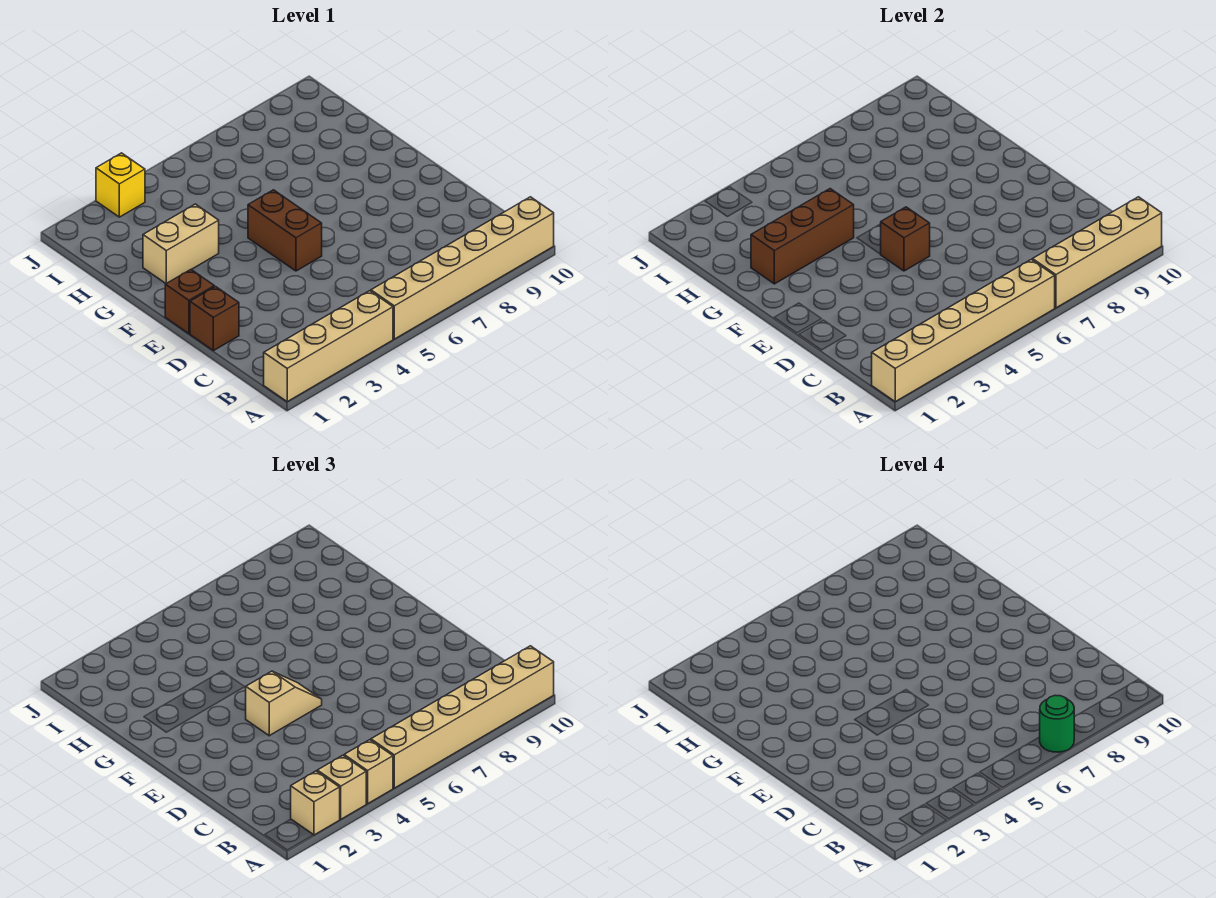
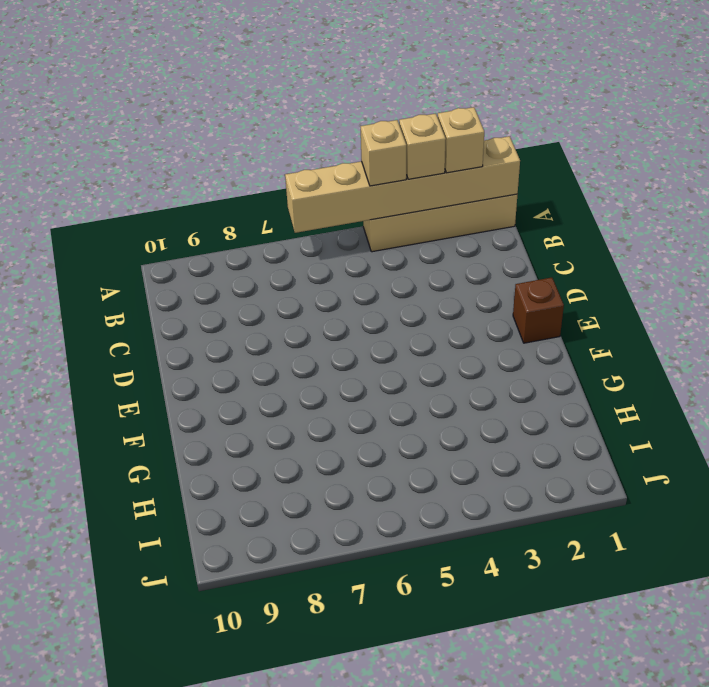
none -> tan 1x6 brick [371,197,554,339]
none -> brown 1x1 brick [190,287,239,351]
none -> brown 1x2 brick [248,190,322,271]

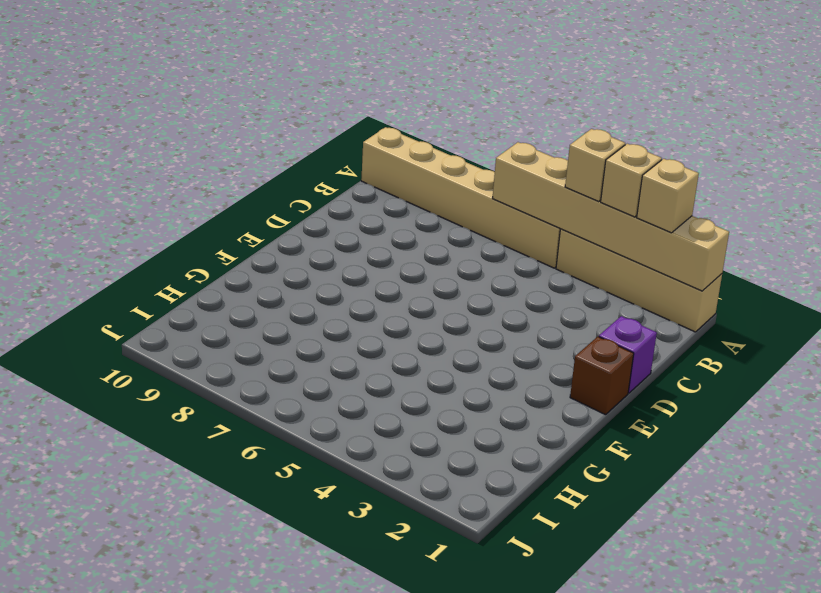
purple 1x1 brick [599,316,657,393] -> brown 1x1 brick [190,287,239,351]
none -> brown 1x2 brick [248,190,322,271]
none -> tan 1x2 brick [143,204,219,283]
none -> yellow 1x1 brick [96,153,145,217]

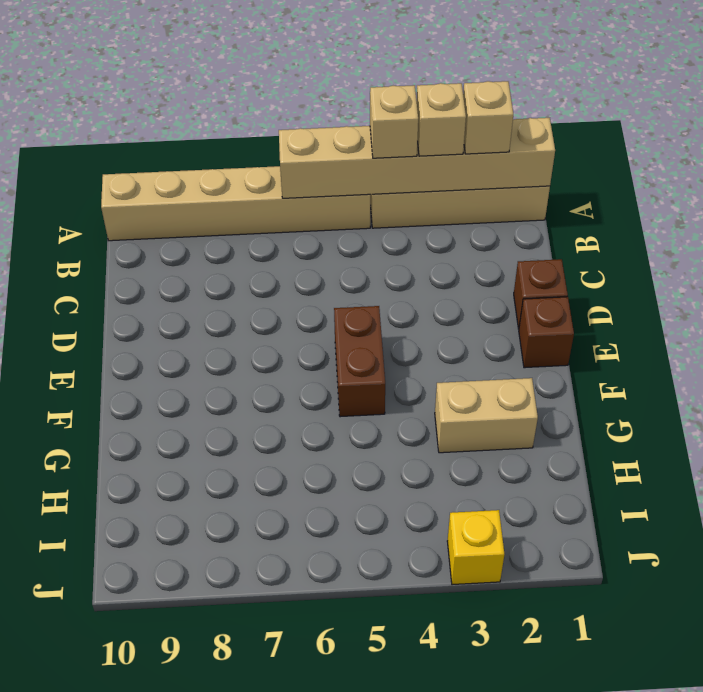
none -> tan 1x4 brick [1033,197,1162,308]
none -> brown 1x1 brick [881,207,930,271]
none -> brown 1x3 brick [751,189,854,284]

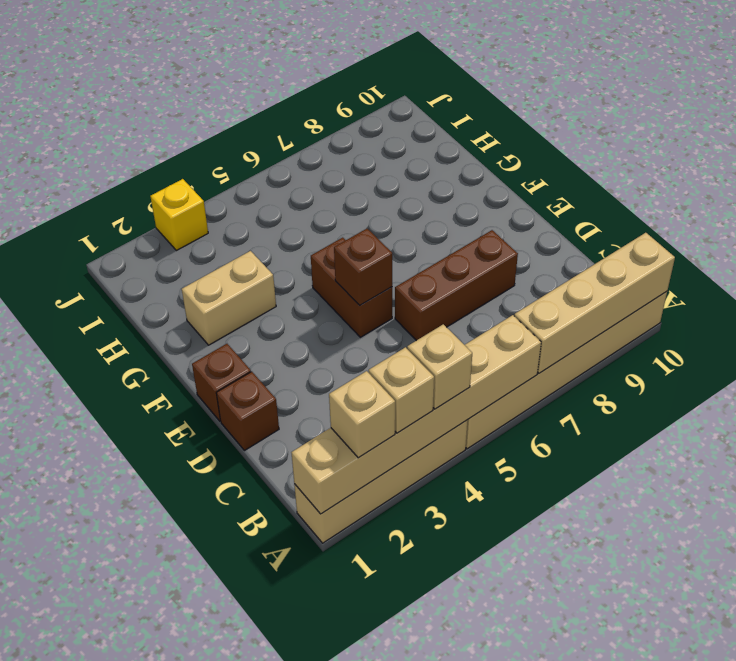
brown 1x3 brick [395,230,518,341] -> brown 1x3 brick moved to [751,189,854,284]
none -> tan 1x6 brick [371,646,554,788]
none -> tan 1x2 slope [246,671,322,736]
none -> green 1x1 round brick [1040,695,1074,752]

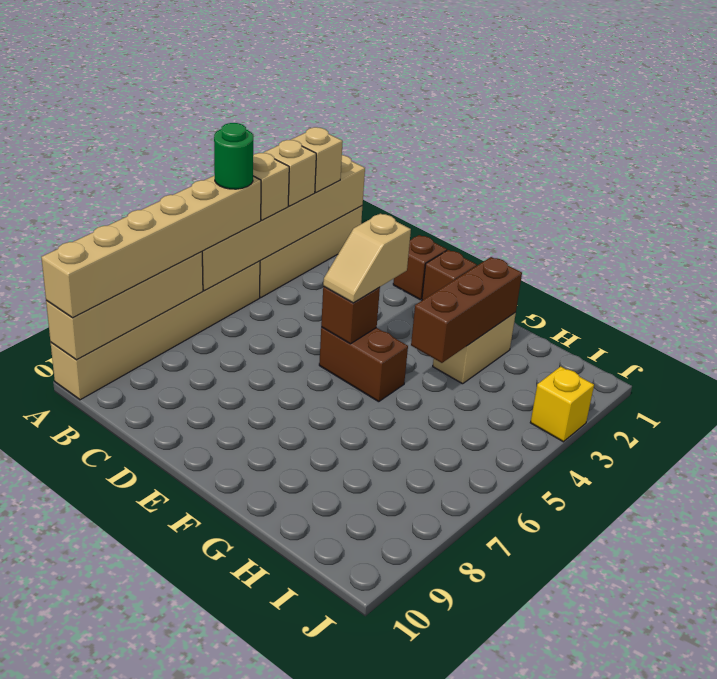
green 1x1 round brick [214,123,253,189] -> green 1x1 round brick moved to [1040,695,1074,752]

